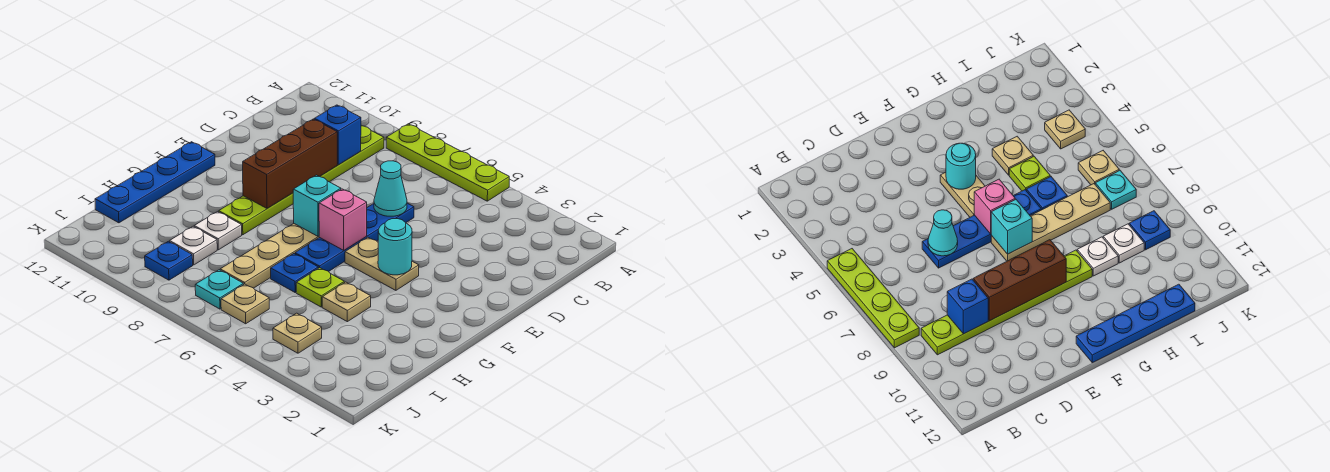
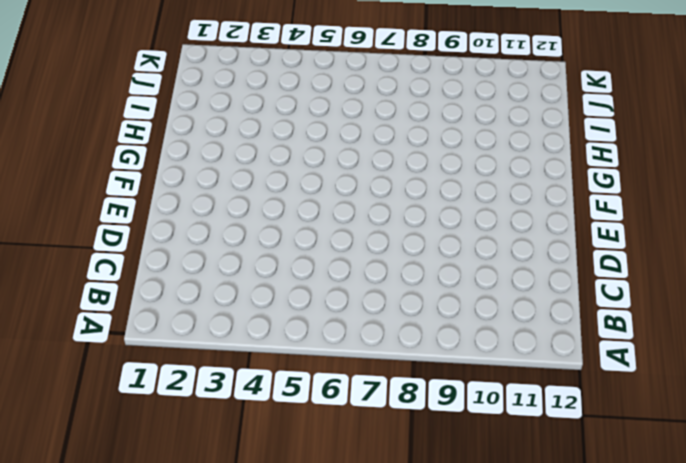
none -> lime 1x4 plate [386,124,509,201]
none -> lime 1x6 plate [219,125,384,235]
none -> blue 1x4 plate [295,203,414,272]

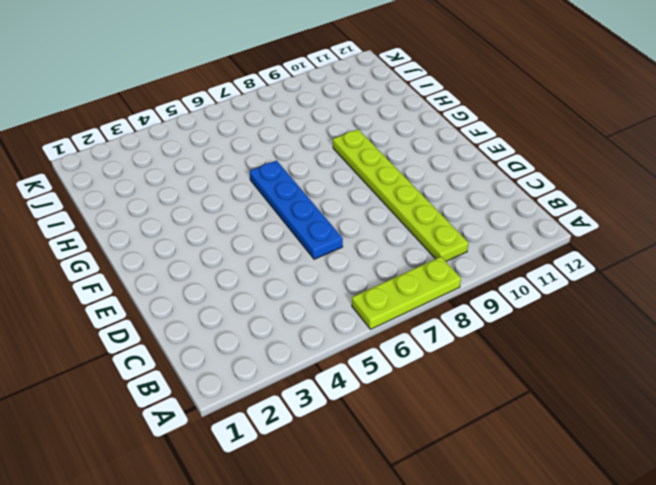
lime 1x3 plate [352,257,461,329] -> lime 1x4 plate [386,124,509,201]
none -> tan 1x2 plate [345,237,419,290]
none -> tan 1x4 plate [220,224,319,288]
none -> blue 1x4 plate [95,142,215,223]

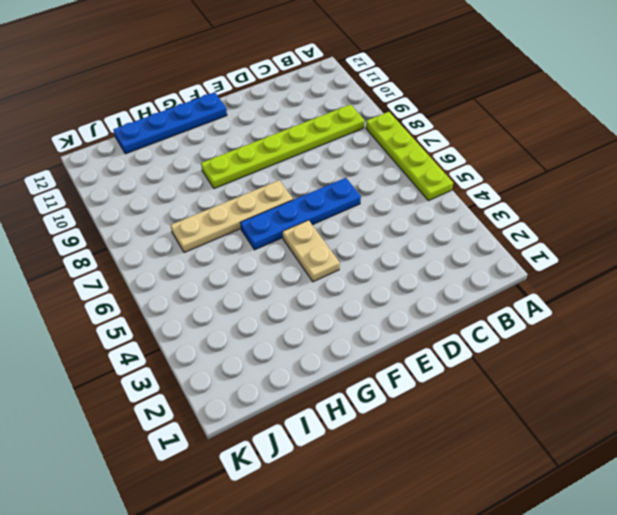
none -> tan 1x1 plate [322,282,371,322]
none -> lime 1x1 plate [296,268,344,307]
none -> blue 1x1 plate [271,254,318,292]

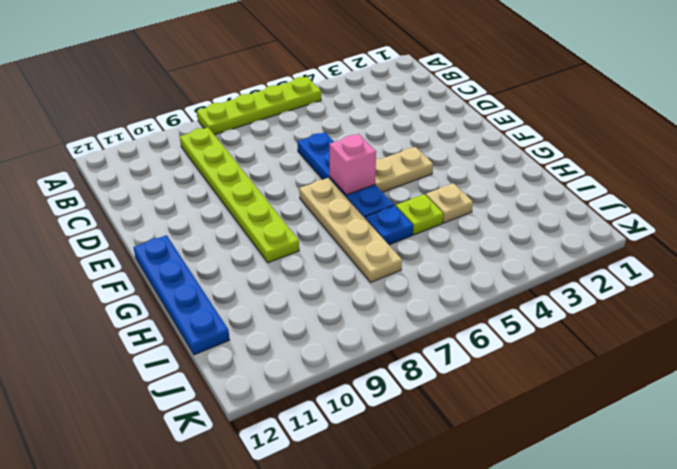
none -> white 1x1 plate [194,212,242,250]
none -> white 1x1 plate [170,226,217,265]
none -> tan 1x1 plate [273,313,322,353]

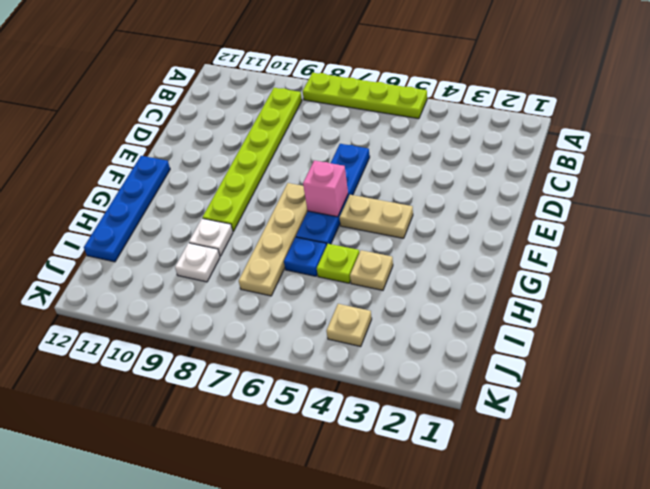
none -> tan 1x1 plate [221,284,269,324]
none -> cyan 1x1 plate [195,270,243,309]
none -> blue 1x1 plate [145,241,193,280]

